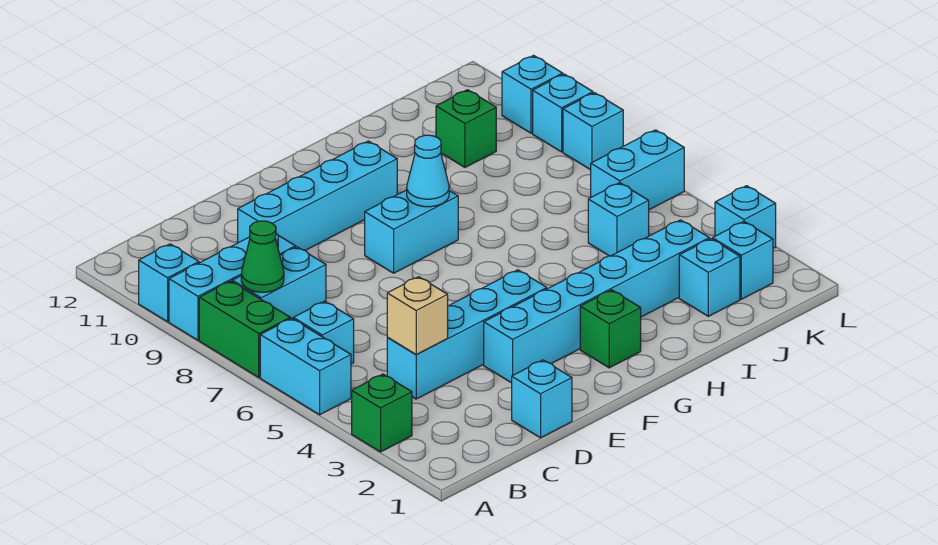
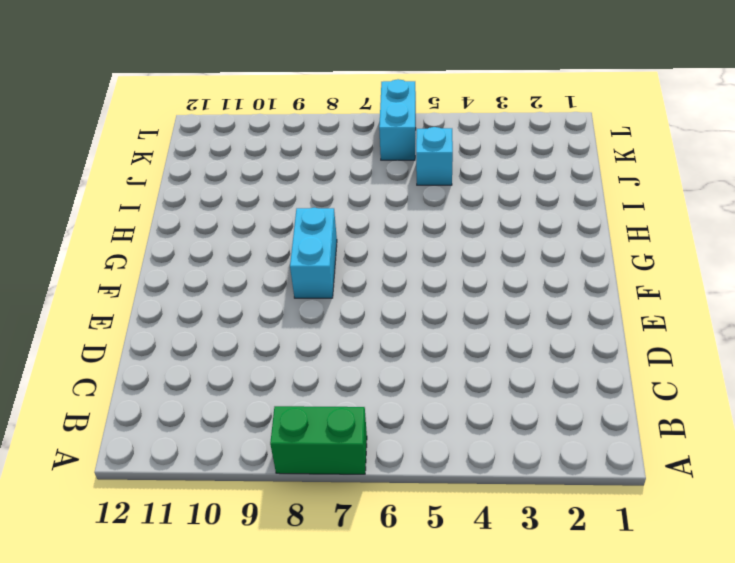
none -> green 1x1 brick [352,374,412,452]
none -> cyan 1x2 brick [260,318,351,415]
none -> cyan 1x3 brick [169,233,296,340]

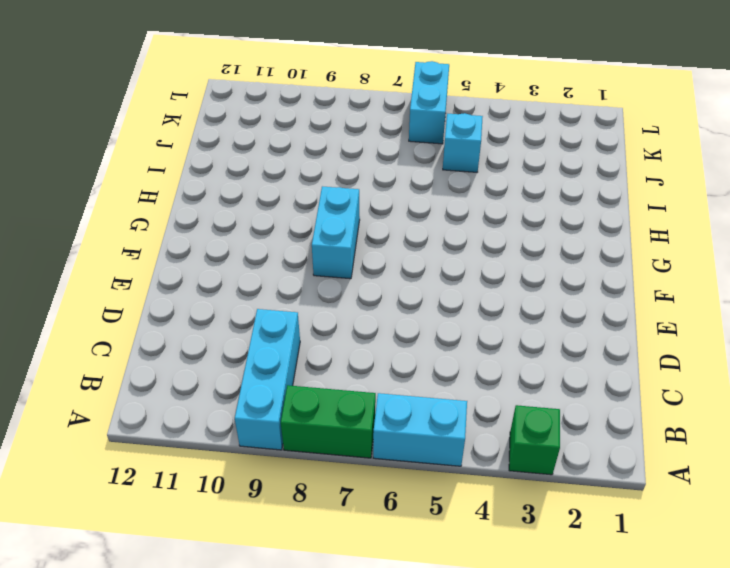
none -> cyan 1x1 brick [139,244,199,322]
none -> cyan 1x1 brick [293,301,354,364]
none -> cyan 1x2 brick [232,247,326,319]

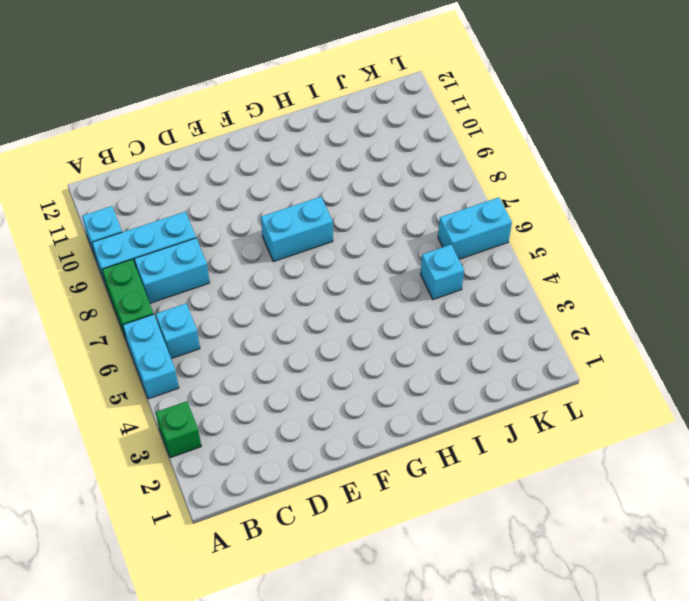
none -> cyan 1x4 brick [387,270,547,399]
none -> cyan 1x1 brick [512,360,572,438]
none -> cyan 1x4 brick [238,141,397,251]

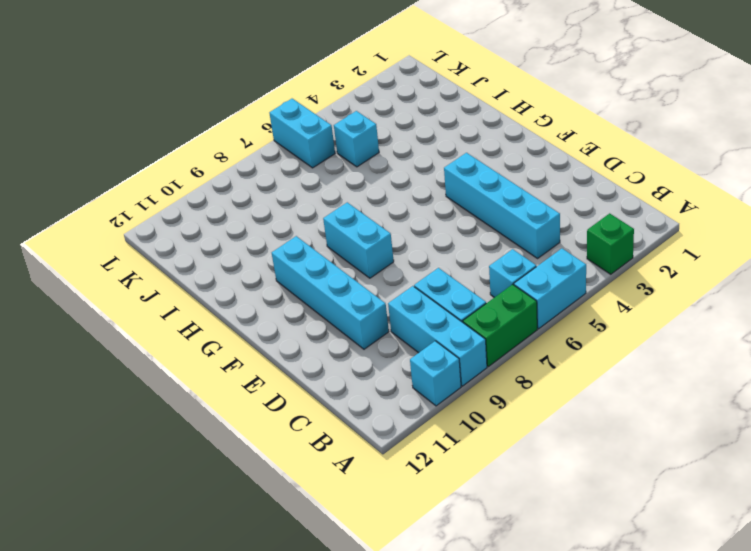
none -> cyan 1x1 brick [512,360,572,438]
none -> cyan 1x6 brick [484,220,709,383]
none -> green 1x1 brick [580,290,641,368]

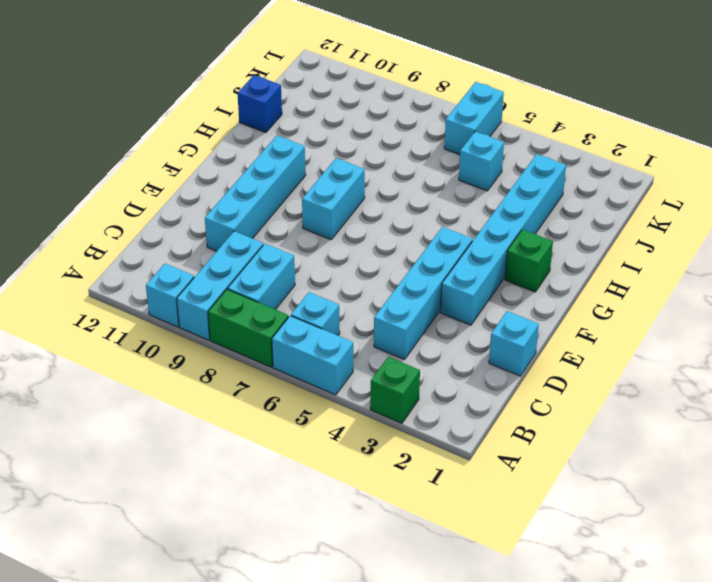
blue 1x1 brick [238,75,282,133] -> none
none -> cyan 1x1 brick [679,239,740,316]
none -> green 1x1 brick [436,90,496,167]
none -> cyan 1x1 brick [712,222,773,299]

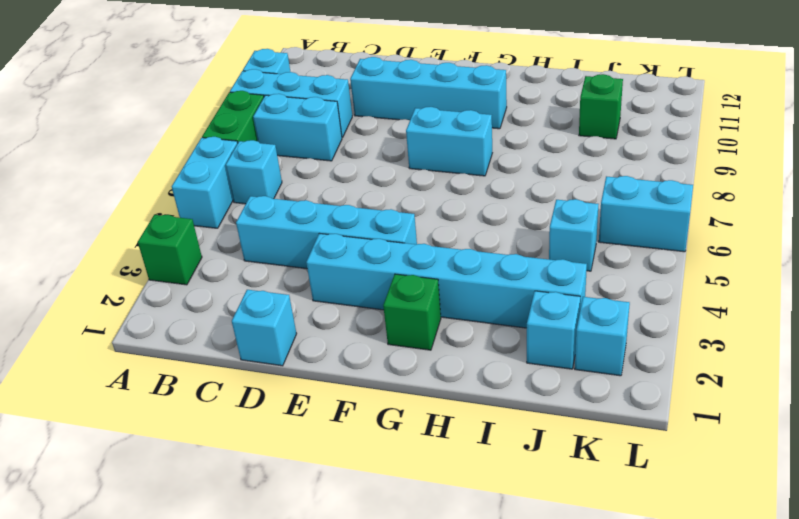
none -> cyan 1x1 brick [715,186,776,248]
none -> cyan 1x1 brick [563,93,623,170]
none -> cyan 1x1 brick [533,74,593,152]

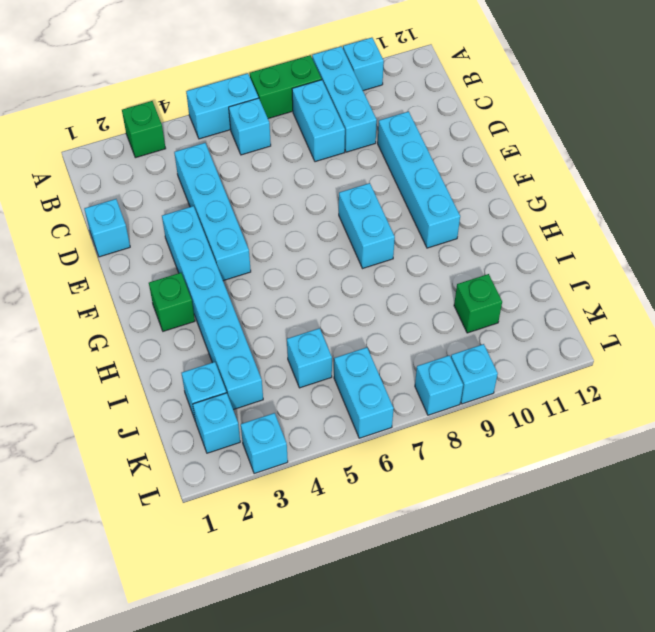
none -> cyan 1x1 brick [502,55,563,133]
none -> green 1x1 cone [241,221,284,292]
none -> tan 1x1 brick [387,277,448,354]

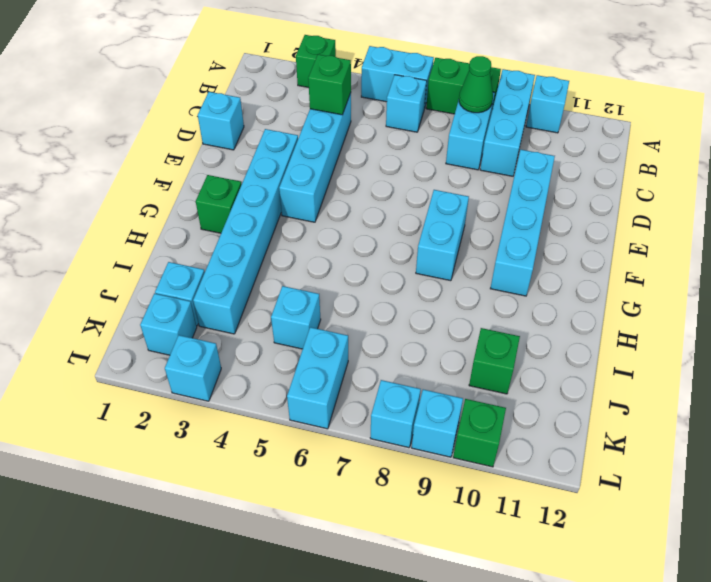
green 1x1 brick [308,54,351,115] -> tan 1x1 brick [387,277,448,354]
green 1x1 brick [453,399,506,467] -> cyan 1x1 brick [502,55,563,133]
none -> cyan 1x1 cone [407,135,449,207]

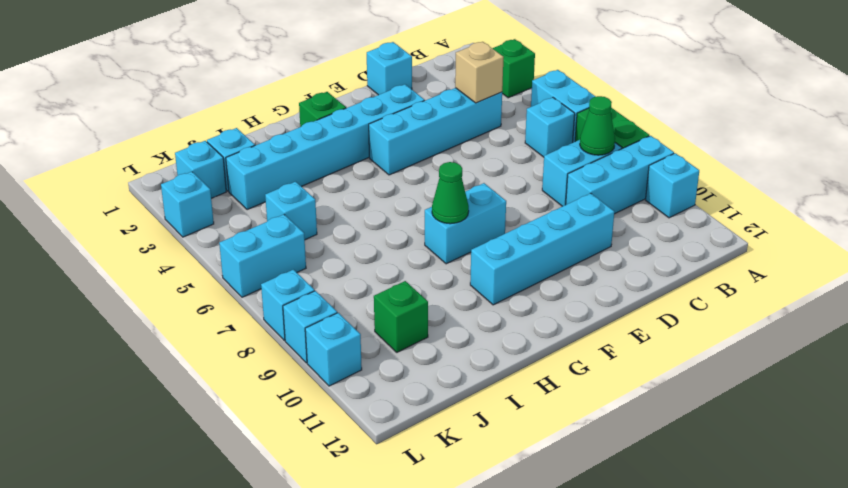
green 1x1 cone [432,162,469,224] -> cyan 1x1 cone [407,135,449,207]

